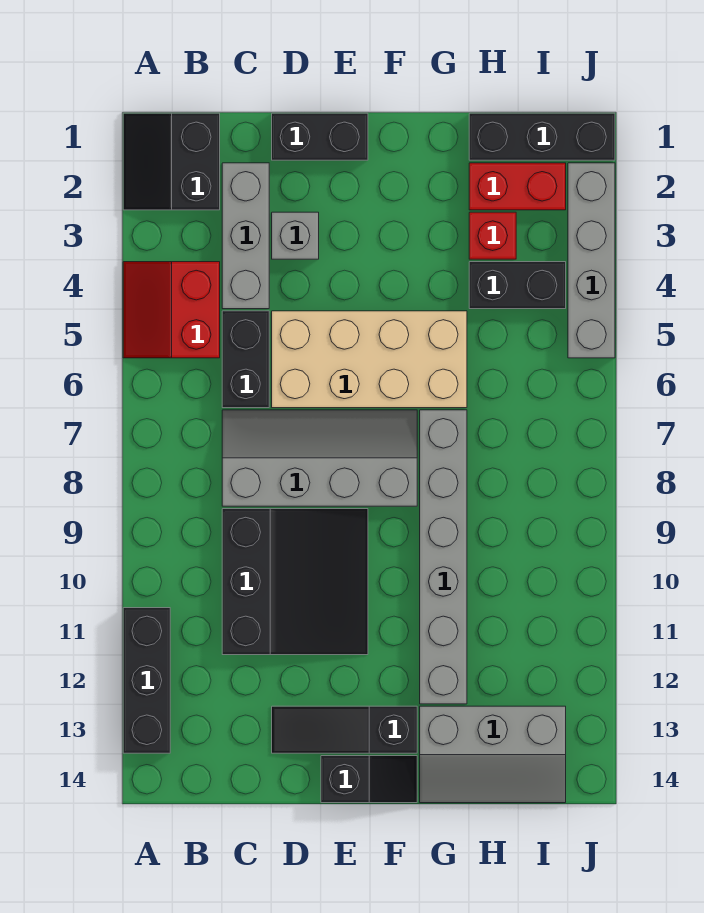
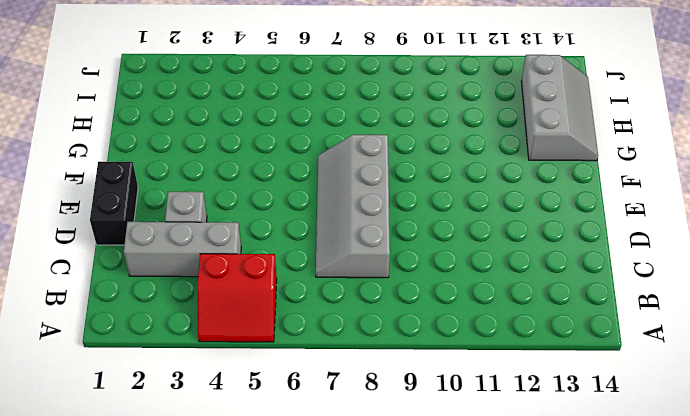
none -> black 2x2 slope [123,113,220,210]
none -> black 1x3 brick [123,608,170,753]
none -> black 1x2 brick [222,311,269,408]

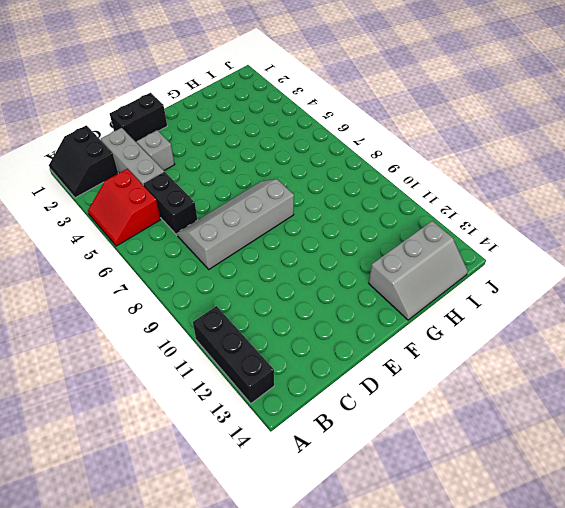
none -> black 3x3 slope [222,509,368,655]
none -> tan 2x4 brick [272,311,467,408]
none -> black 1x3 slope [272,706,417,753]

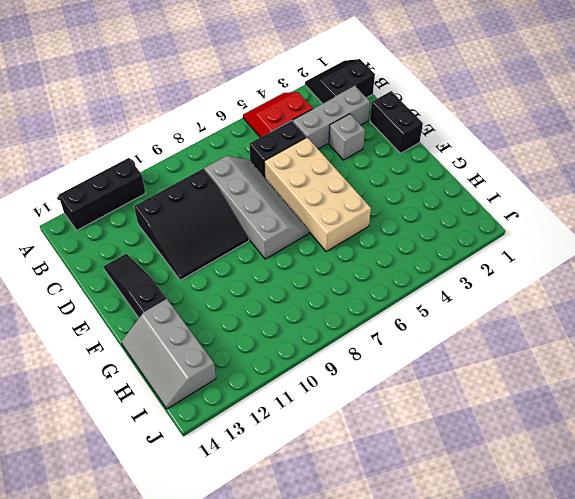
none -> black 1x2 slope [321,756,417,803]
none -> grey 1x6 brick [420,410,467,704]
none -> black 1x3 brick [469,113,615,160]

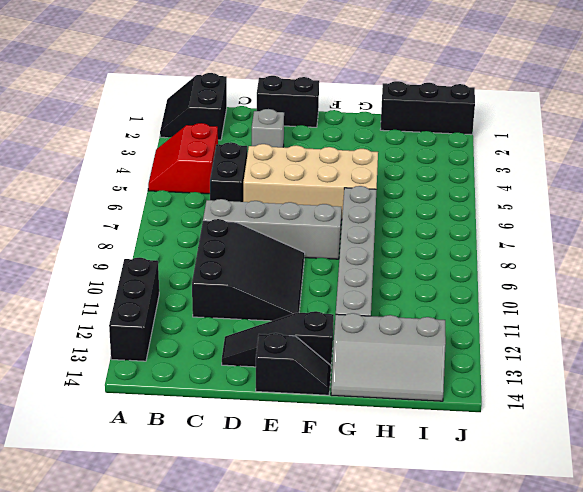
none -> grey 1x3 brick [222,163,269,309]
none -> red 1x2 brick [469,163,566,210]
none -> red 1x1 brick [469,212,516,259]

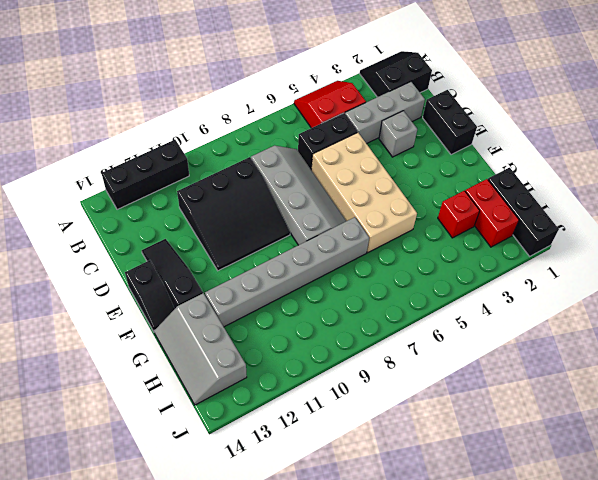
none -> black 1x2 brick [469,262,566,309]
none -> grey 1x4 brick [568,163,615,358]

